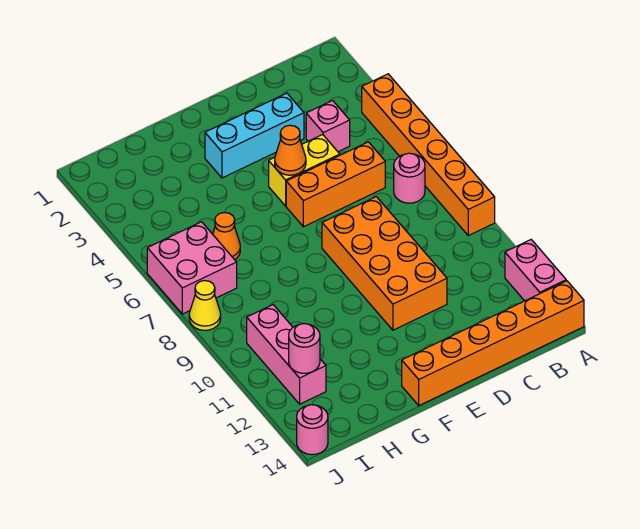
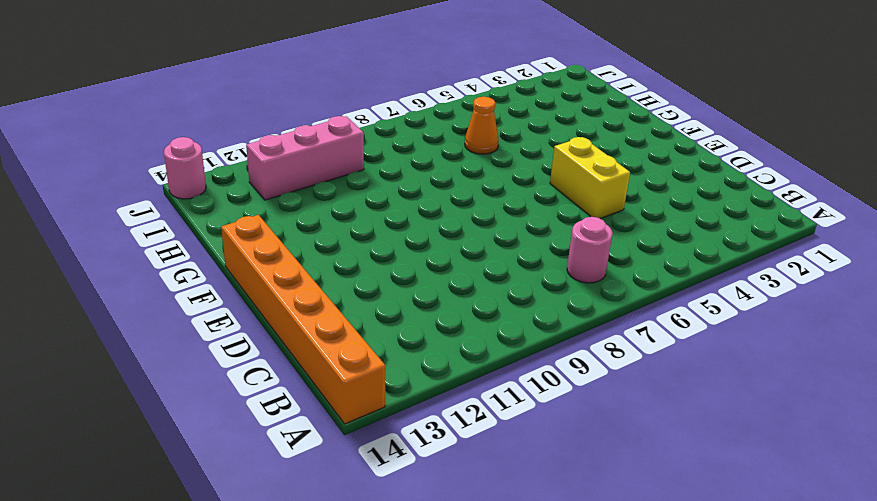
none -> orange 1x6 brick [362,74,495,236]
none -> pink 1x2 brick [505,240,566,301]
none -> pink 1x1 brick [306,101,350,152]

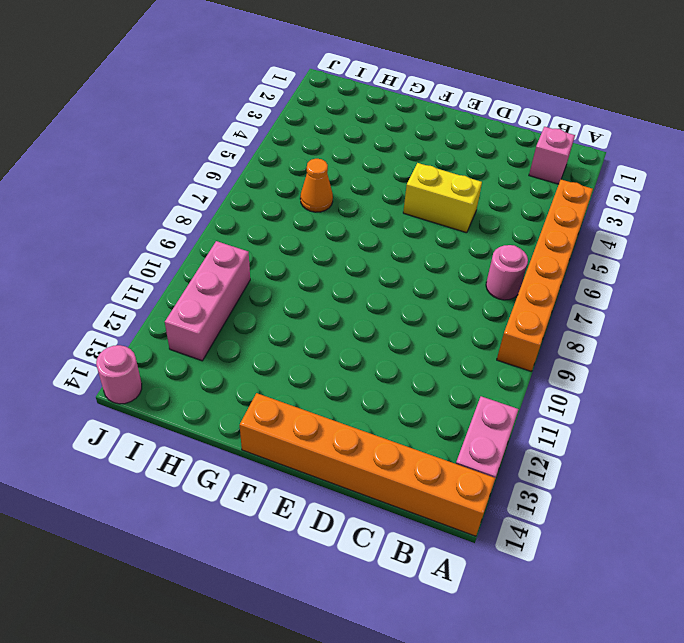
pink 1x1 brick [529,127,575,184] -> pink 1x1 brick moved to [306,101,350,152]
none -> orange 1x3 brick [286,142,385,227]
none -> cyan 1x3 brick [205,93,304,178]
none -> orange 2x4 brick [322,197,447,330]

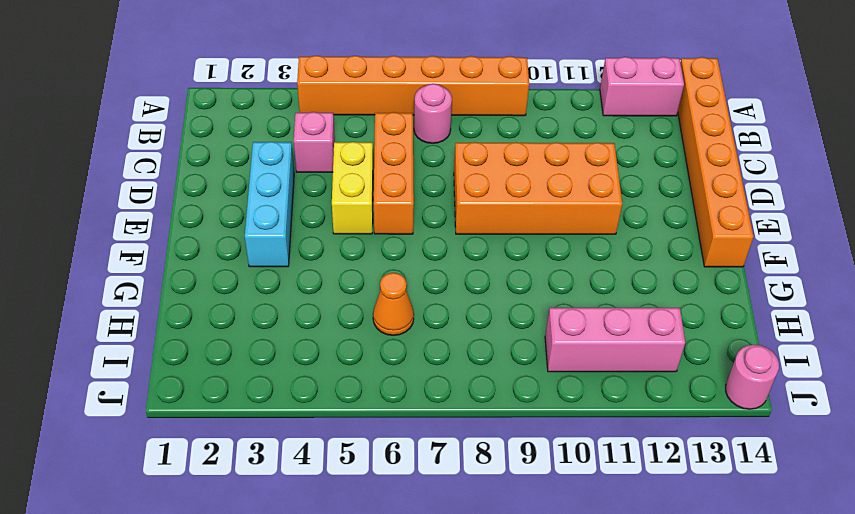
none -> pink 2x2 brick [147,222,237,314]
none -> yellow 1x1 cone [189,281,221,330]
none -> orange 1x1 cone [275,125,306,175]

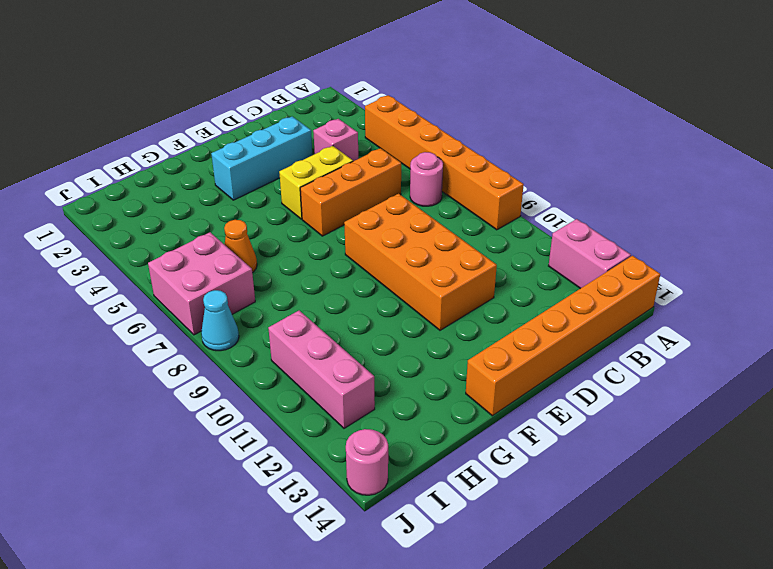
cyan 1x1 cone [201,290,239,351] -> yellow 1x1 cone [189,281,221,330]
none -> orange 1x1 cone [275,125,306,175]
none -> pink 1x1 round brick [289,324,320,373]

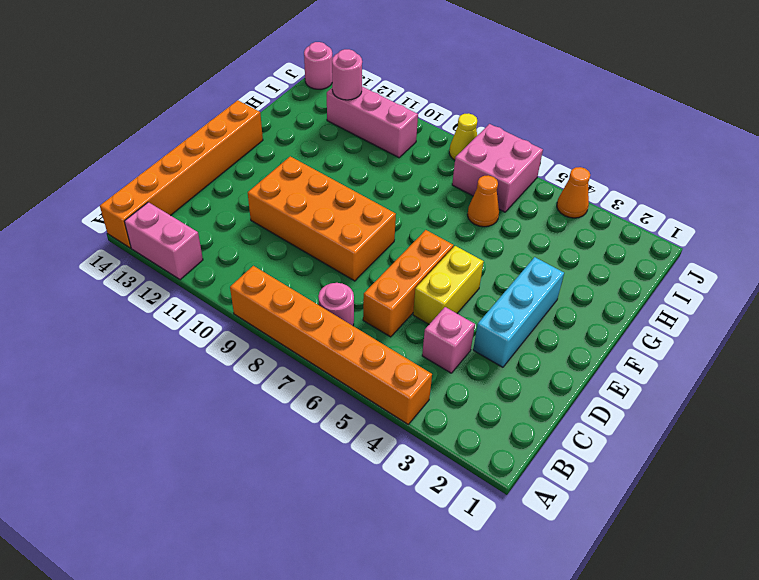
orange 1x1 cone [557,167,590,218] -> orange 1x1 cone moved to [275,125,306,175]

